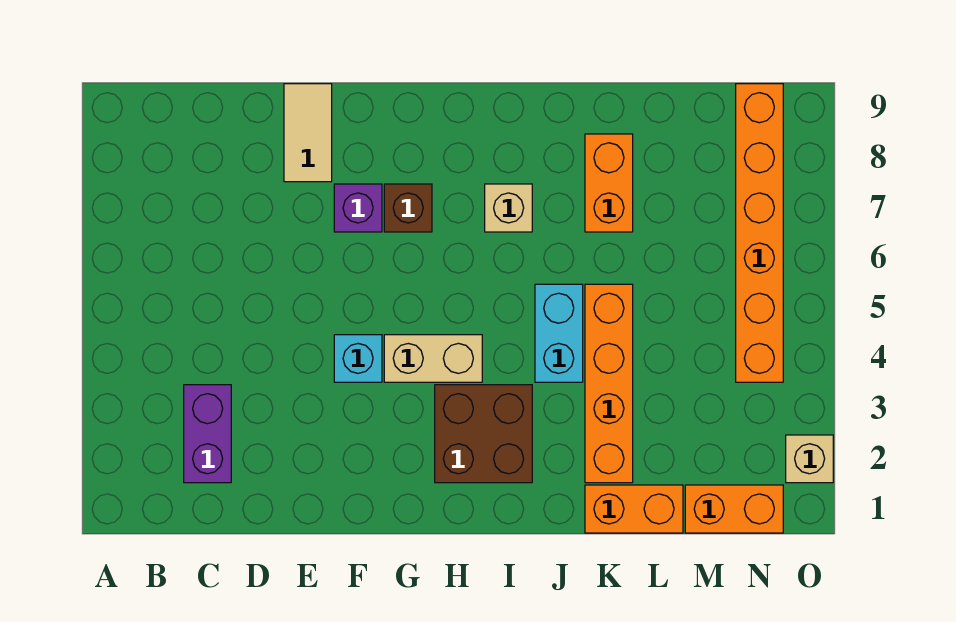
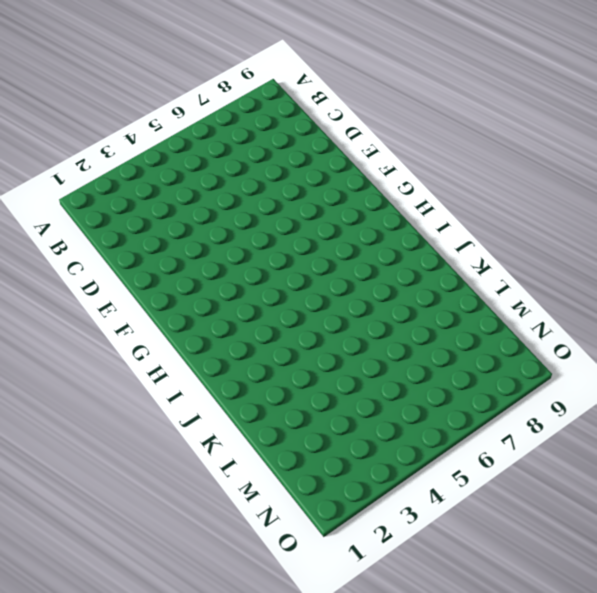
none -> purple 1x2 brick [184,385,231,483]
none -> tan 1x2 tile [284,84,332,182]
none -> cyan 1x1 brick [334,335,382,382]

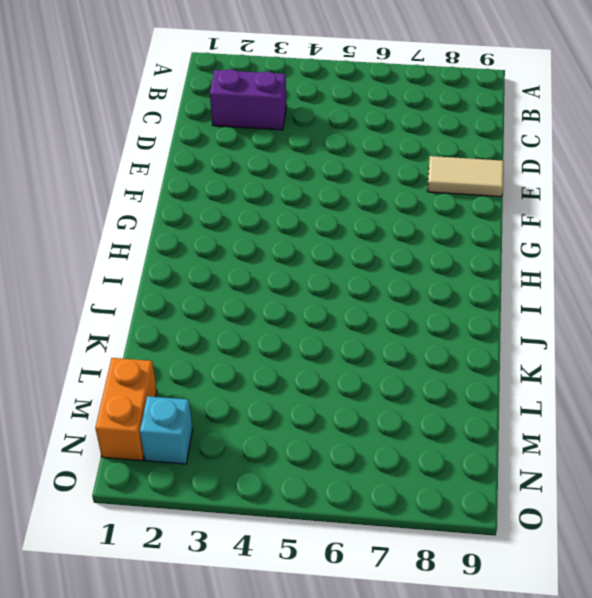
cyan 1x1 brick [140,396,193,464] -> cyan 1x1 brick moved to [334,335,382,382]
none -> purple 1x1 brick [334,184,382,232]
none -> tan 1x2 brick [384,335,482,382]
none -> brown 1x1 brick [384,184,432,232]

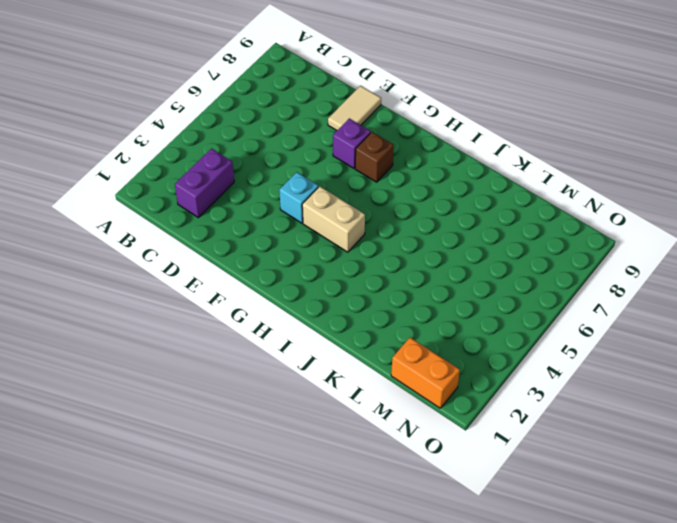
none -> brown 2x2 brick [435,385,532,483]
none -> tan 1x1 brick [485,184,532,232]
none -> cyan 1x2 brick [535,284,583,382]

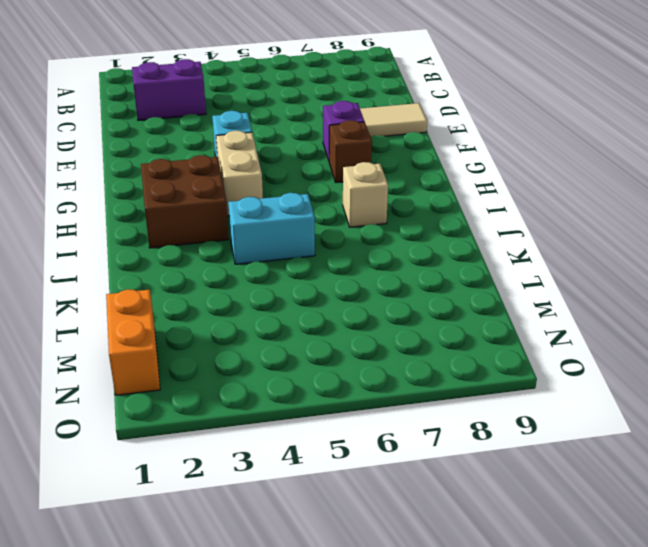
none -> orange 1x2 brick [585,485,683,533]
none -> orange 1x4 brick [585,284,633,483]
none -> orange 1x2 brick [585,134,633,232]

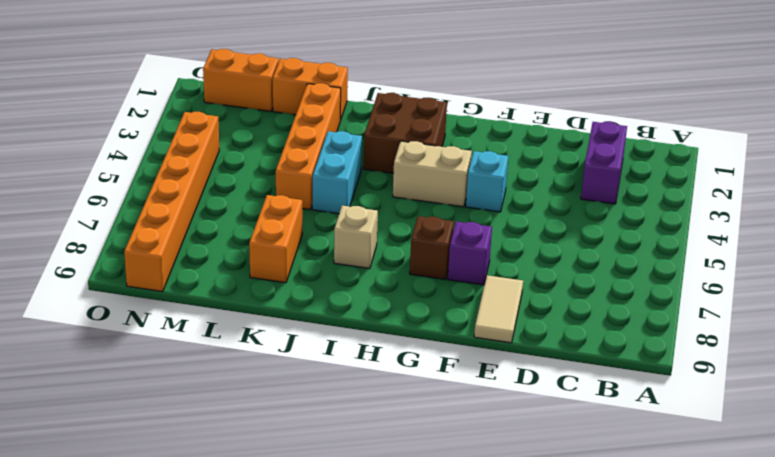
none -> tan 1x1 brick [786,435,833,483]

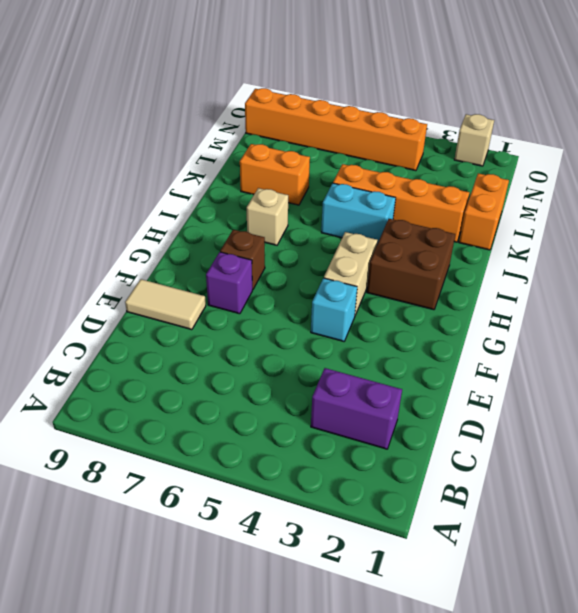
none -> orange 1x2 brick [685,485,783,533]

